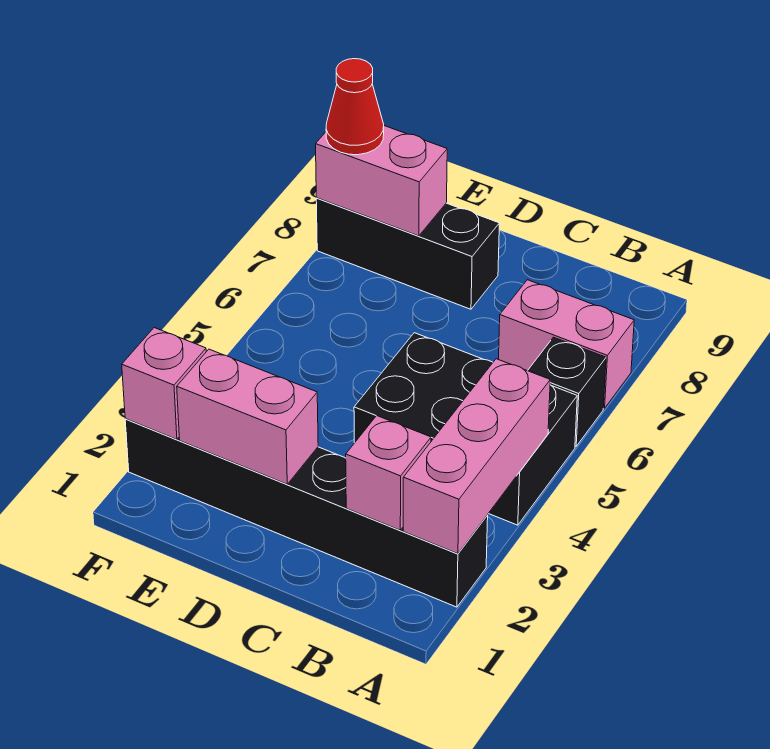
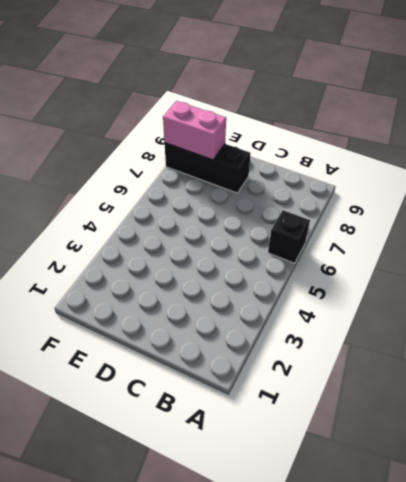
none -> black 1x6 brick [125,419,488,607]
none -> black 2x3 brick [354,333,577,525]

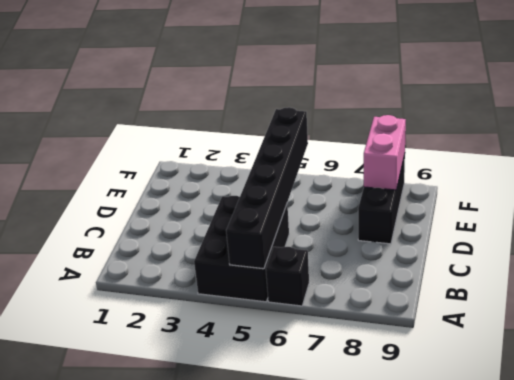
black 1x6 brick [226,107,308,269] -> black 1x6 brick moved to [125,419,488,607]
none -> pink 1x2 brick [499,280,634,408]
none -> pink 1x3 brick [403,359,550,554]

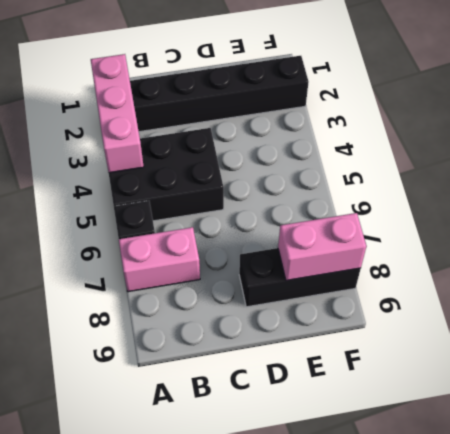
none -> pink 1x1 brick [346,416,431,530]
none -> pink 1x2 brick [177,349,318,484]

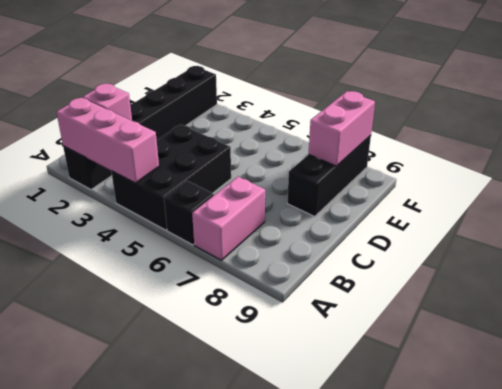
none -> pink 1x2 brick [177,349,318,484]
none -> pink 1x1 brick [122,328,206,439]

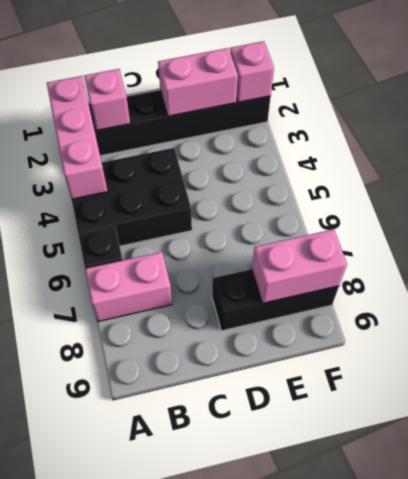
none -> red 1x1 cone [326,59,384,155]

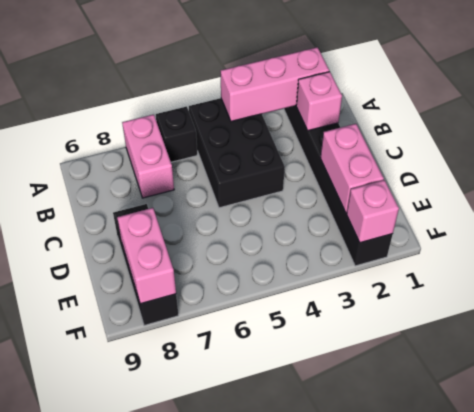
none -> red 1x1 cone [326,59,384,155]

